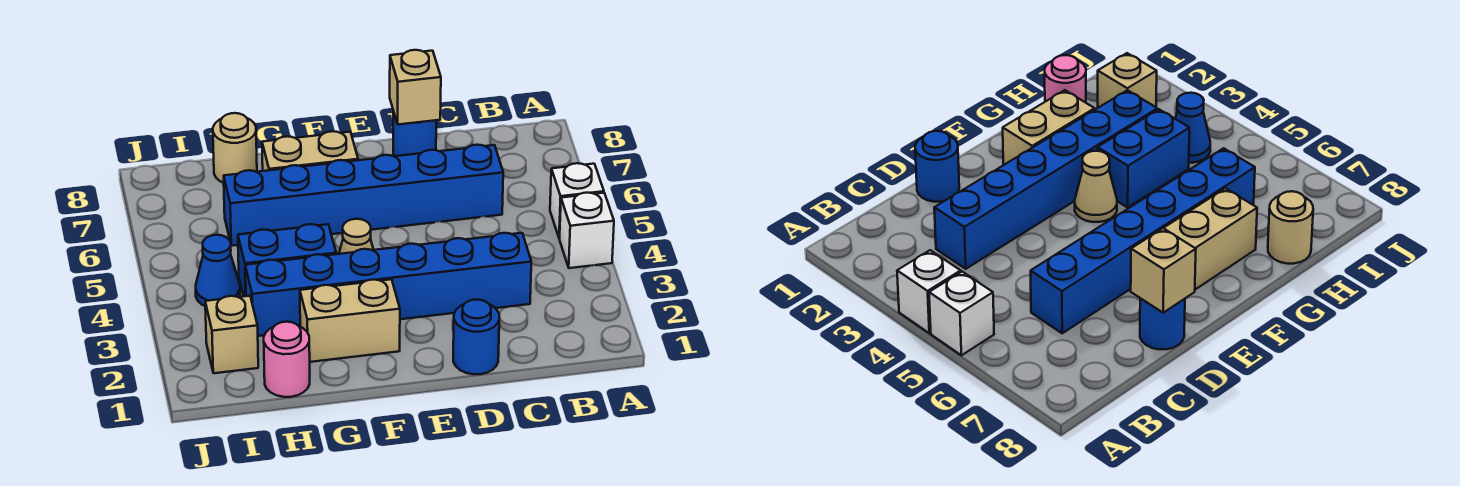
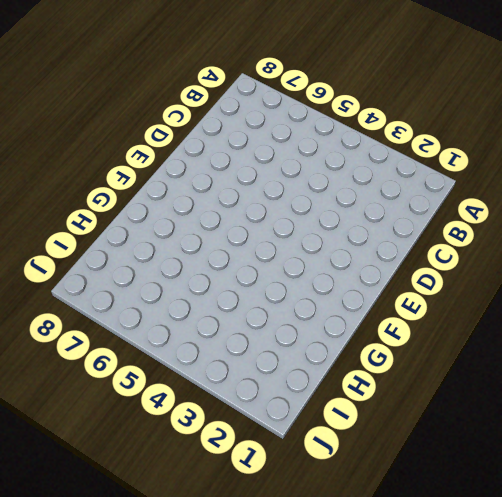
none -> white 1x1 brick [560,193,614,268]
none -> white 1x1 brick [550,163,604,238]
none -> blue 1x6 brick [245,233,531,336]

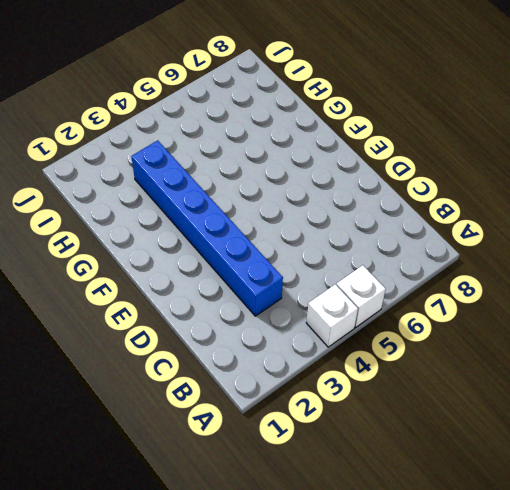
none -> blue 1x6 brick [224,145,503,246]
none -> blue 1x1 round brick [453,299,499,374]
none -> blue 1x1 round brick [393,111,436,156]

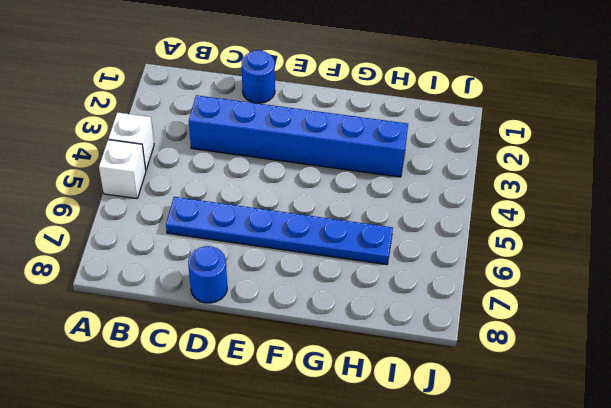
blue 1x6 plate [166,197,393,265] -> blue 1x6 brick [224,145,503,246]
none -> tan 1x2 brick [300,279,400,362]
none -> tan 1x1 cone [339,219,374,254]
none -> tan 1x2 brick [262,131,358,171]

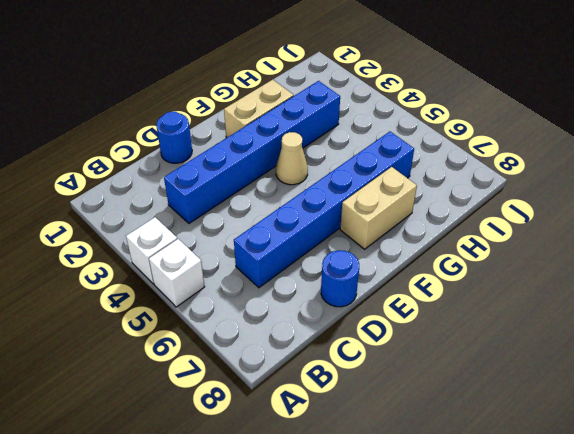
none -> blue 1x2 brick [238,224,336,296]
none -> pink 1x1 round brick [264,322,310,397]
none -> tan 1x1 round brick [213,113,257,183]

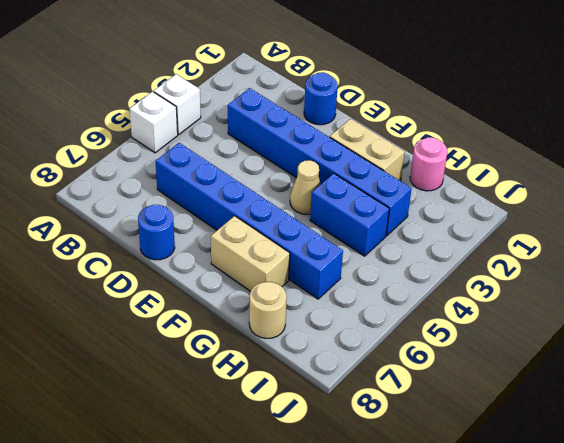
none -> tan 1x1 brick [205,296,258,373]
none -> blue 1x1 cone [196,235,240,306]
none -> tan 1x1 brick [390,50,441,124]

